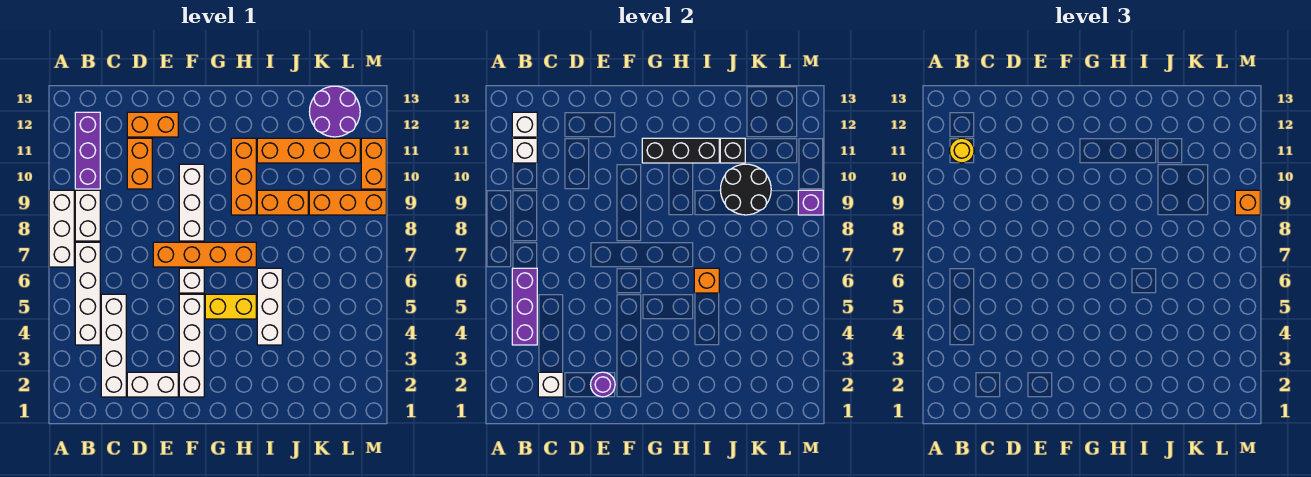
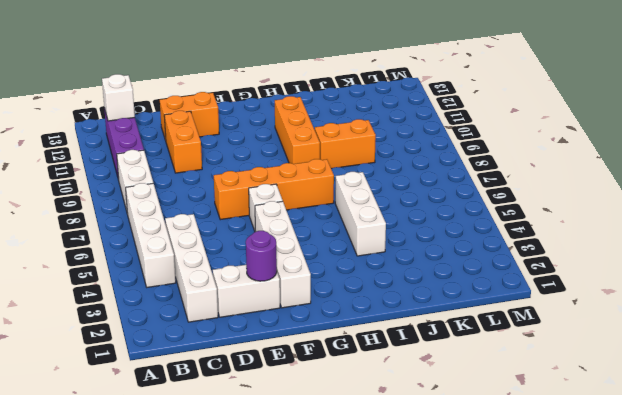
none -> white 1x3 brick [49,190,74,267]
none -> white 1x3 brick [179,164,204,241]
none -> yellow 1x2 brick [205,294,256,319]
none -> orange 1x4 brick [257,138,360,163]

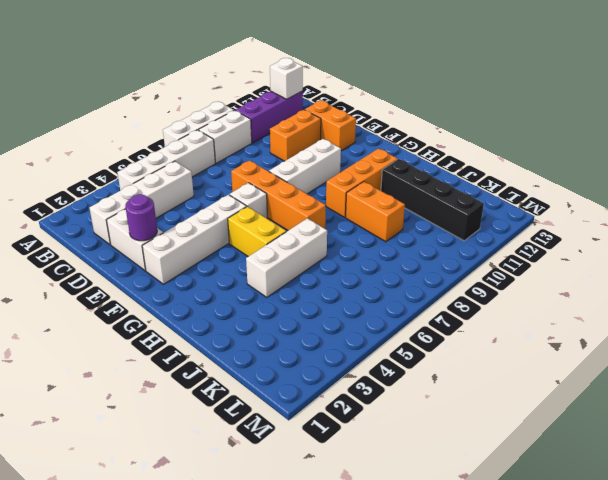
black 1x4 brick [381,159,484,241] -> orange 1x4 brick [257,138,360,163]
none -> orange 1x3 brick [309,190,386,215]
none -> purple 2x2 round brick [309,86,360,137]
none -> orange 1x2 brick [361,138,386,189]
none -> purple 1x3 brick [512,268,537,345]

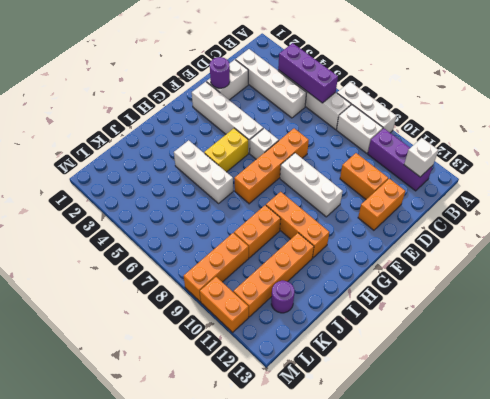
purple 1x1 round brick [271,281,295,313] -> purple 2x2 round brick [309,86,360,137]
none -> white 1x1 brick [512,138,537,163]
none -> white 1x1 brick [538,372,563,397]
none -> black 1x3 brick [642,138,719,163]
none -> orange 1x1 brick [694,268,719,293]

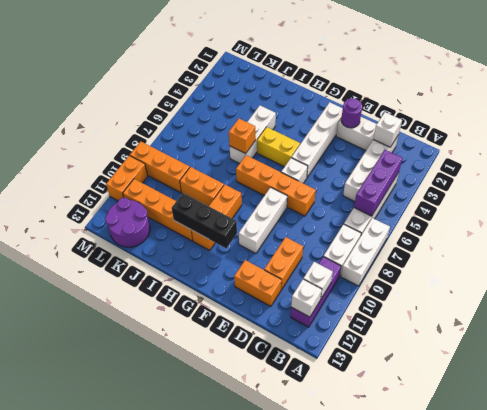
none -> black 2x2 round brick [720,164,771,215]
none -> black 1x1 brick [720,138,745,163]
none -> purple 1x1 brick [798,190,823,215]
none -> yellow 1x1 round brick [950,138,974,163]

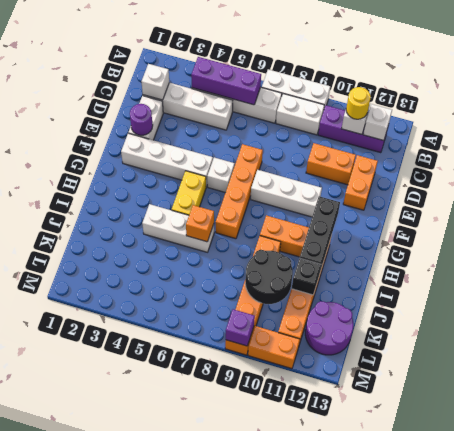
none -> orange 1x1 brick [1235,190,1260,215]

